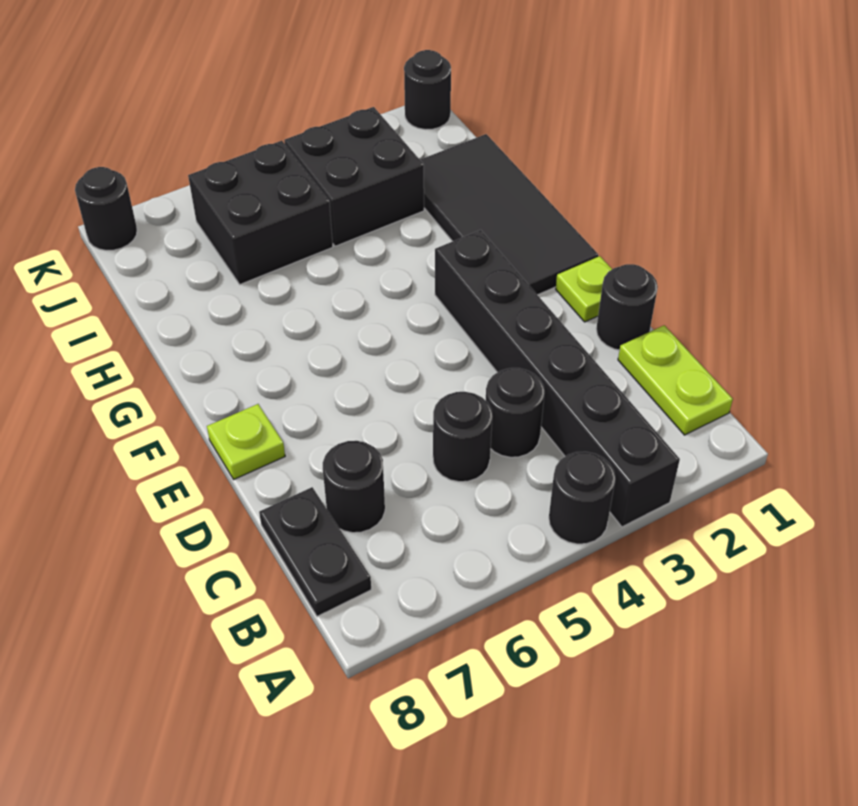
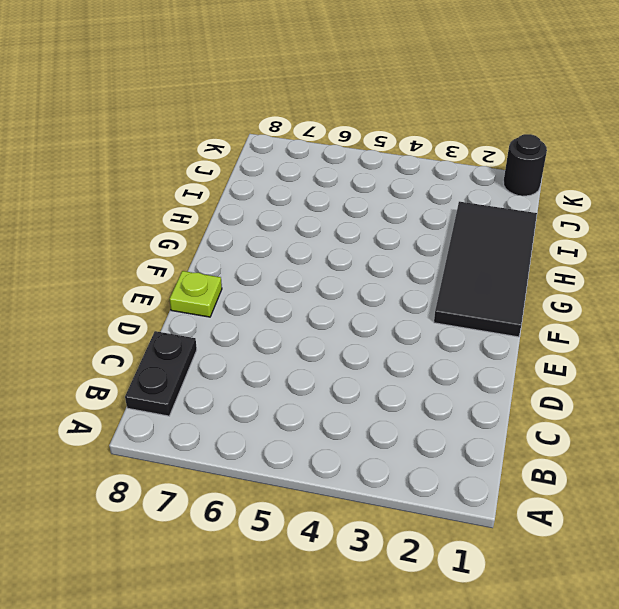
none -> black 1x6 brick [435,230,680,527]
none -> black 1x1 round brick [549,452,615,544]
none -> lime 1x2 plate [618,325,733,435]

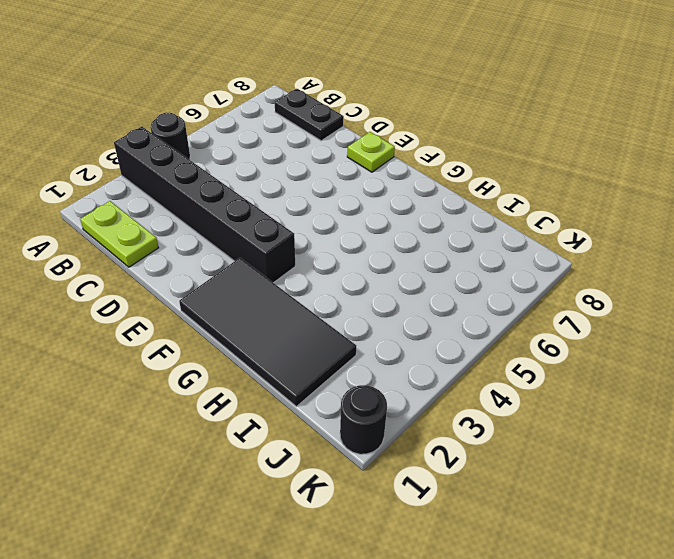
none -> black 1x1 round brick [486,368,545,457]
none -> black 1x1 round brick [433,392,492,482]
none -> black 1x1 round brick [323,441,385,533]

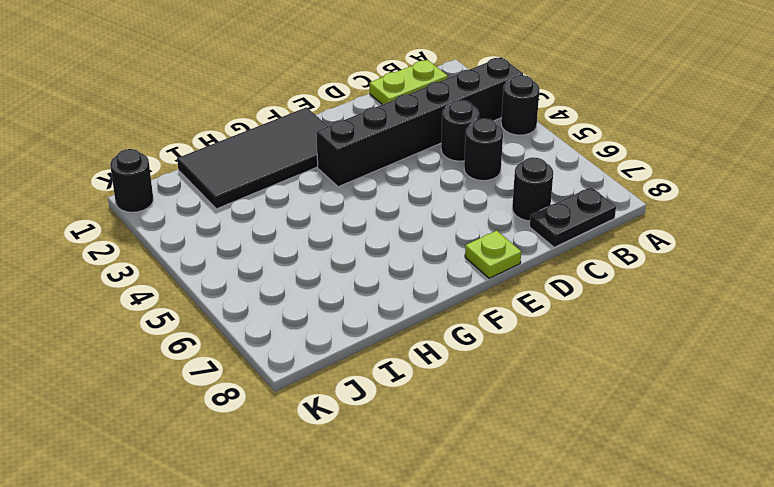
none -> black 1x1 round brick [596,264,658,350]
none -> lime 1x1 plate [556,256,612,322]
none -> black 2x2 brick [284,107,424,246]

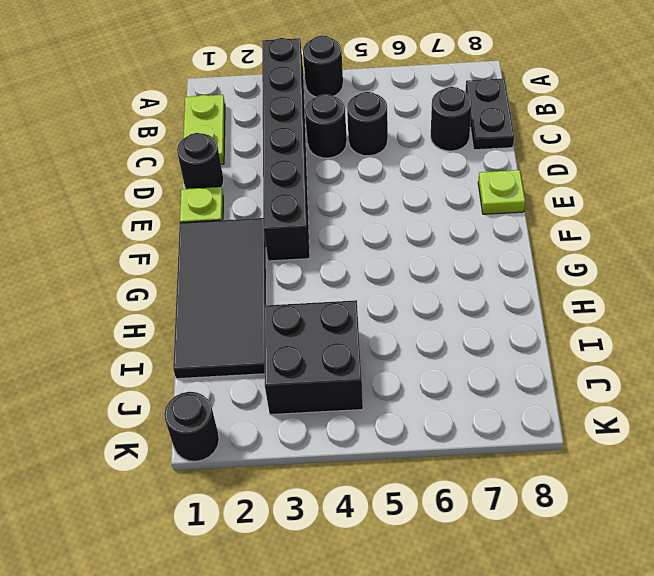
none -> black 2x2 brick [188,141,333,284]
none -> black 1x1 round brick [75,167,137,250]

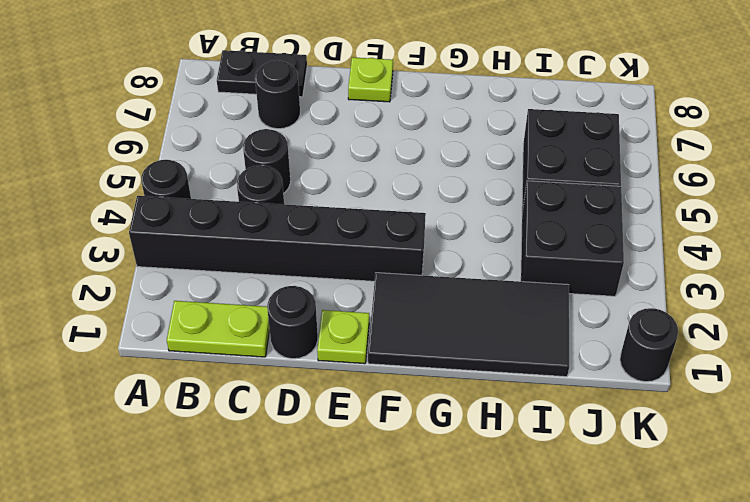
none -> black 1x1 round brick [75,167,137,250]

